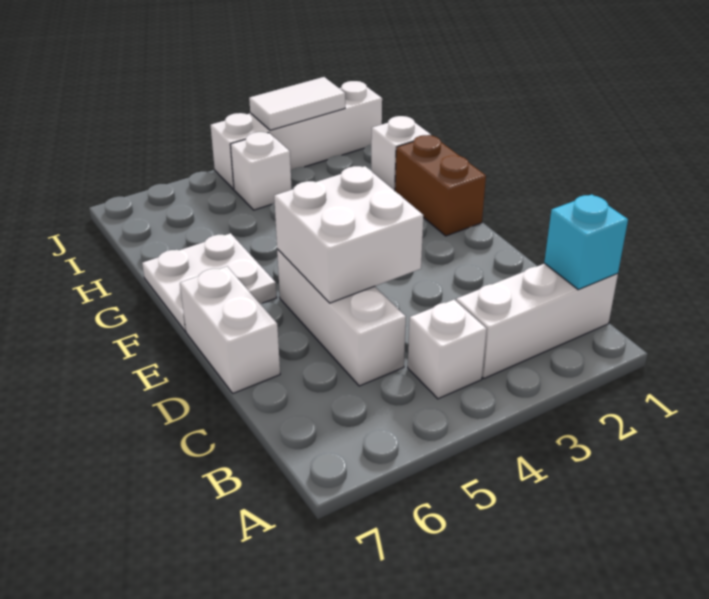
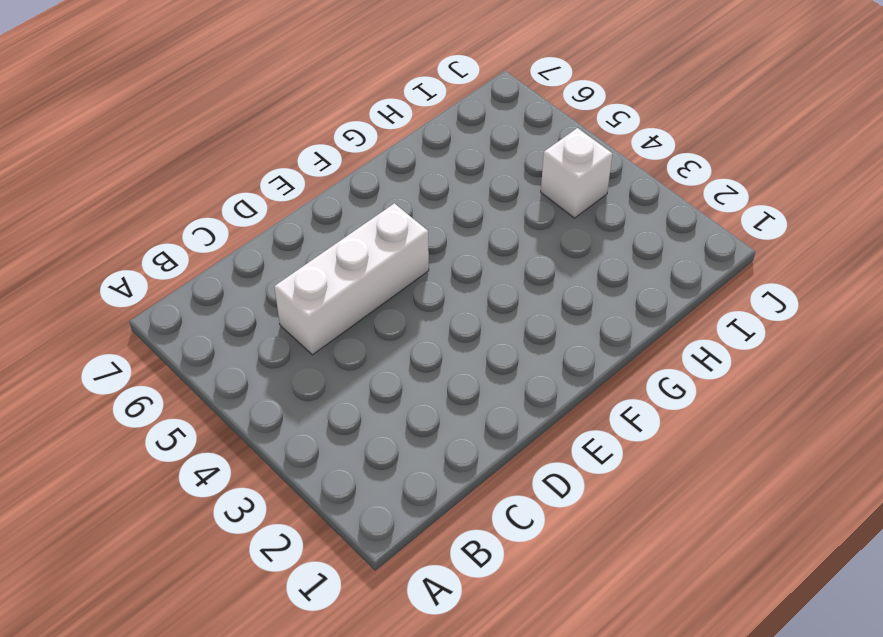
none -> white 1x3 brick [456,263,618,378]
none -> white 1x1 brick [408,300,487,399]
none -> white 1x2 brick [180,267,280,393]

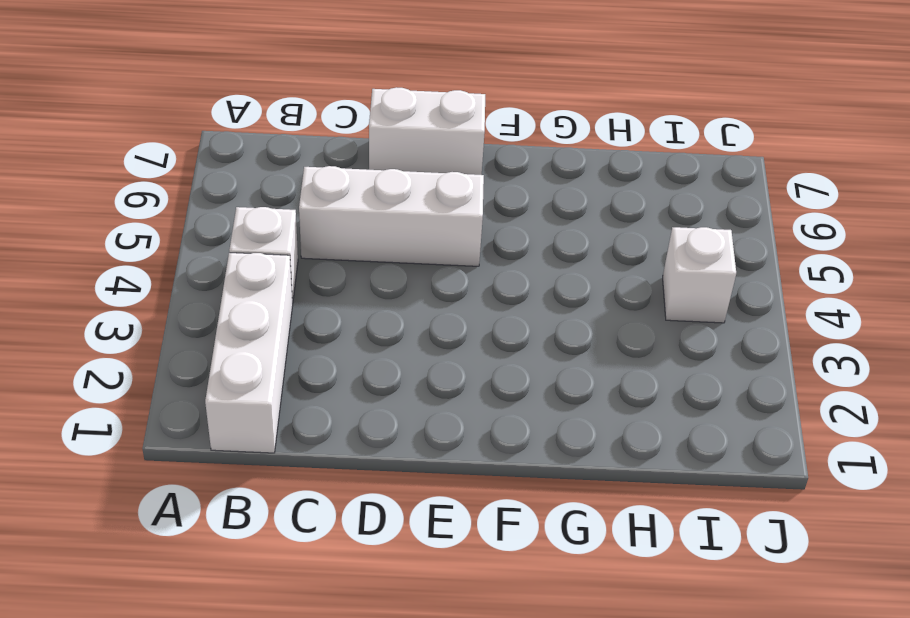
none -> brown 1x2 brick [395,135,486,236]
none -> white 2x2 plate [142,233,277,331]
none -> white 1x1 brick [371,116,431,191]

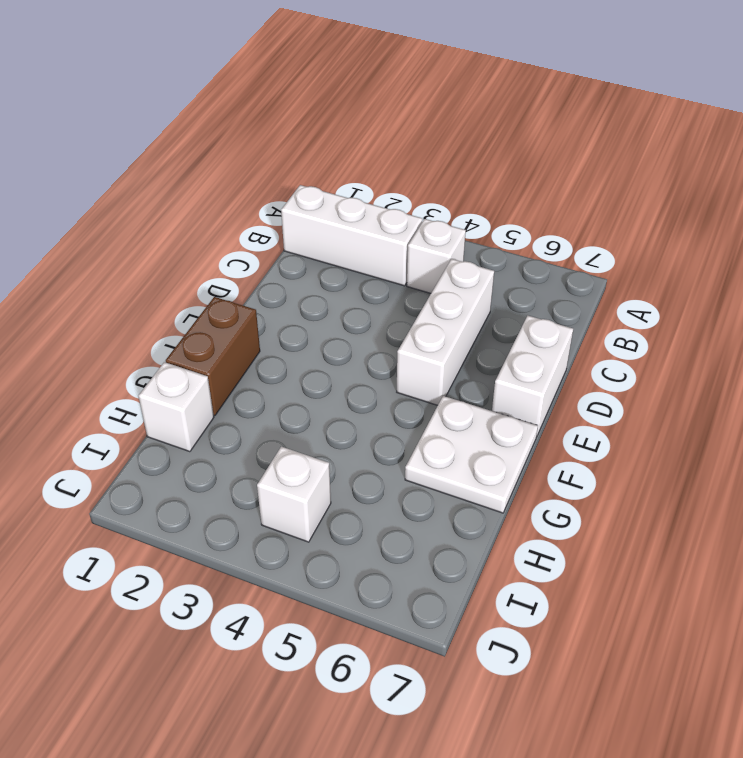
none -> white 1x4 brick [211,81,382,189]
none -> cyan 1x1 brick [544,195,628,290]
none -> white 2x2 brick [274,166,423,303]

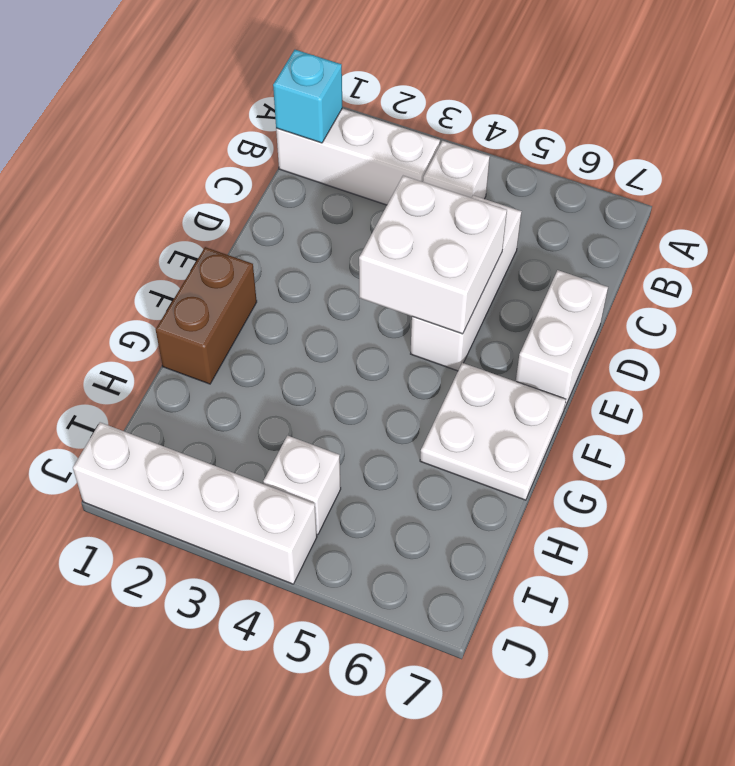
none -> white 1x1 brick [371,116,431,191]
none -> white 1x2 tile [249,77,345,130]

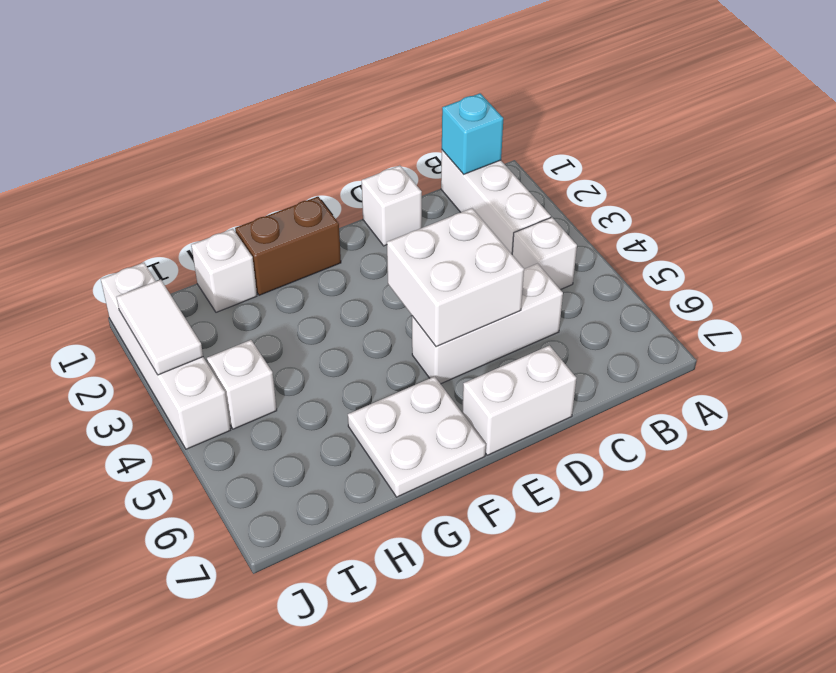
white 1x1 brick [362,165,422,246] -> none

